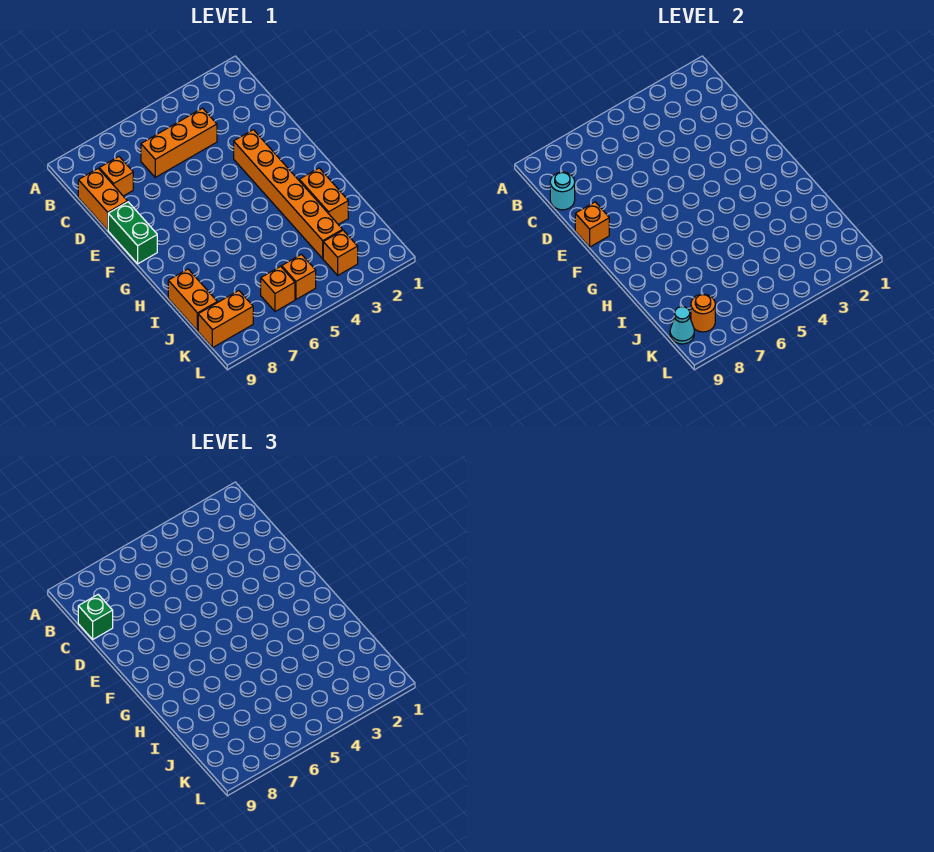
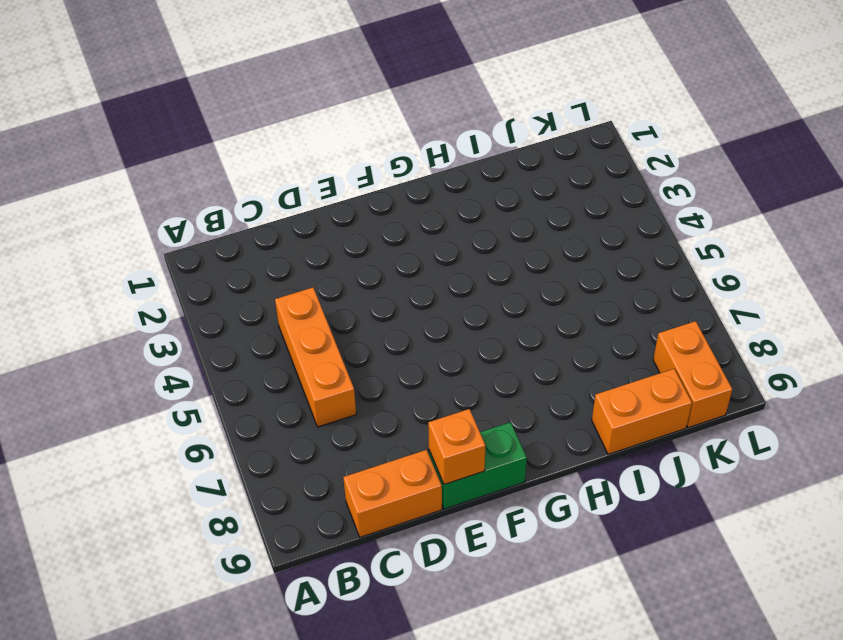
none -> orange 1x1 brick [99,157,133,196]
none -> orange 1x6 brick [234,130,343,259]
none -> orange 1x2 brick [299,168,348,224]

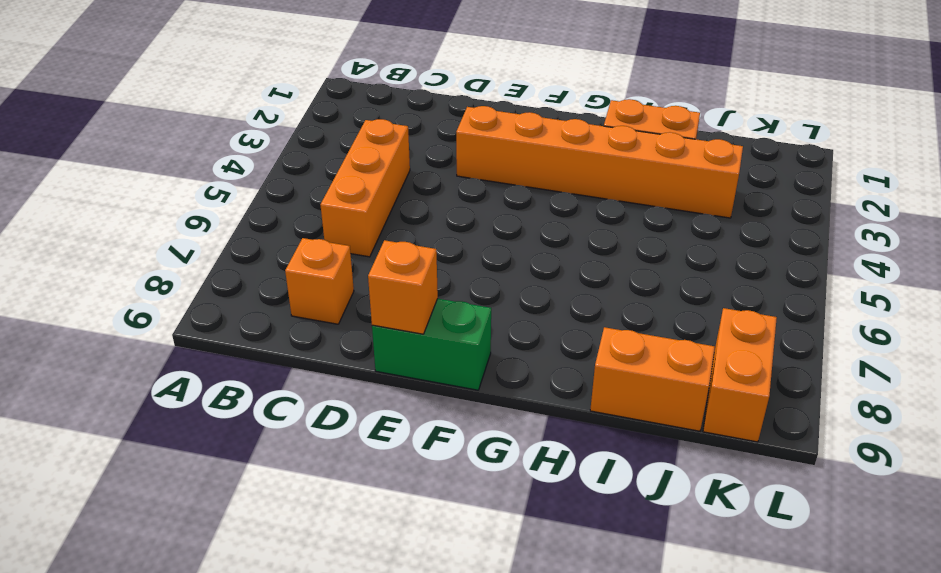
none -> orange 1x2 brick [78,169,128,230]
none -> orange 1x1 brick [323,230,358,275]
none -> orange 1x1 brick [282,254,316,299]

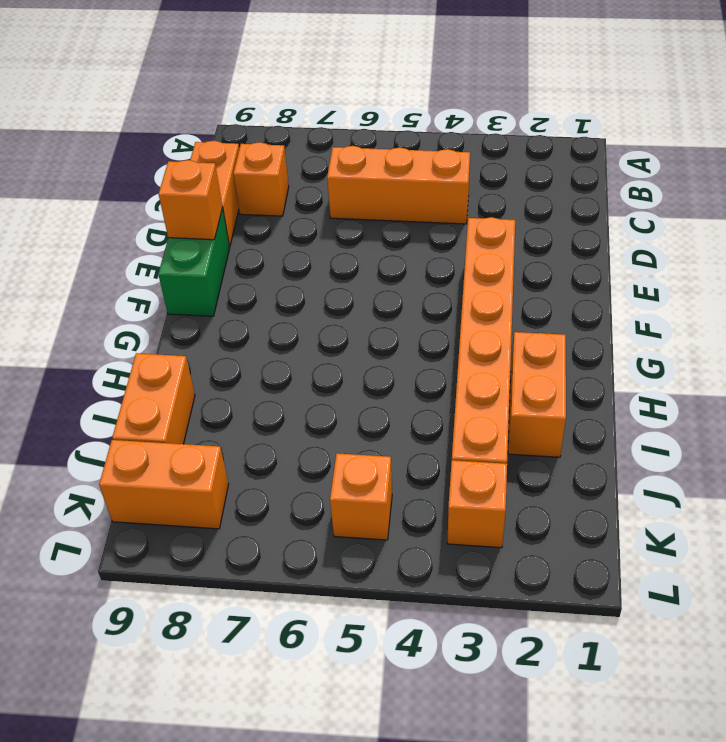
none -> orange 1x1 brick [261,266,295,312]
none -> cyan 1x1 round brick [550,172,575,210]
none -> orange 1x1 round brick [691,294,715,332]

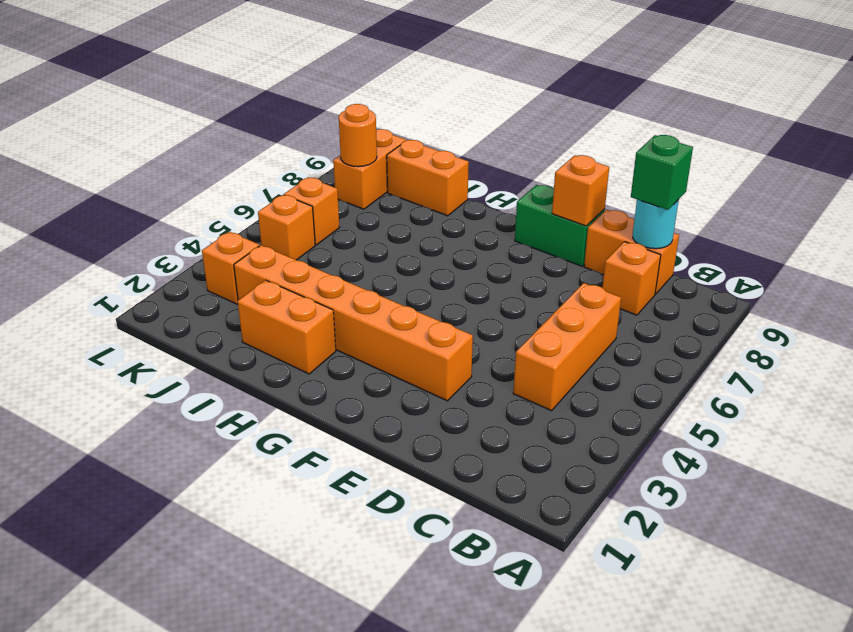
none -> cyan 1x1 cone [670,307,694,344]

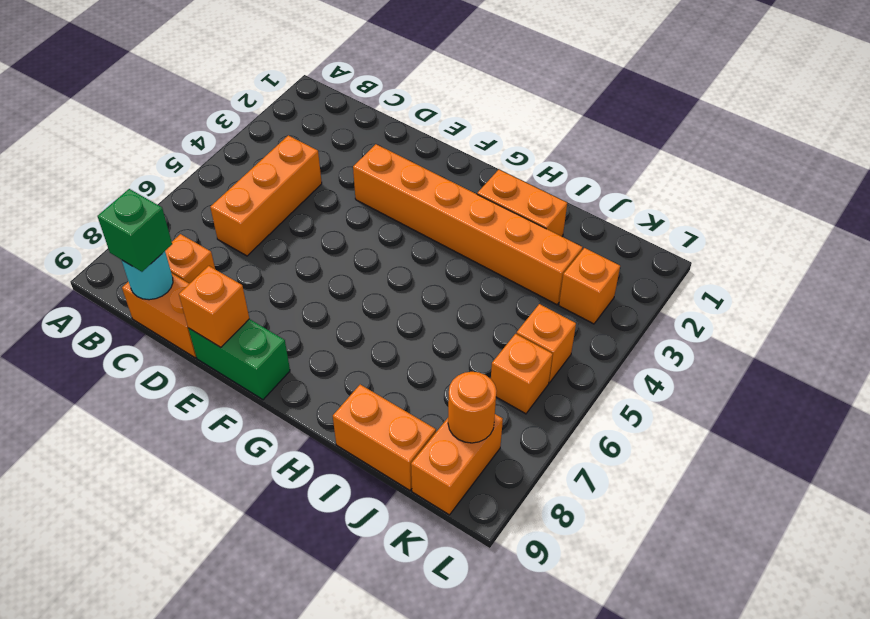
none -> cyan 1x1 cone [670,307,694,344]

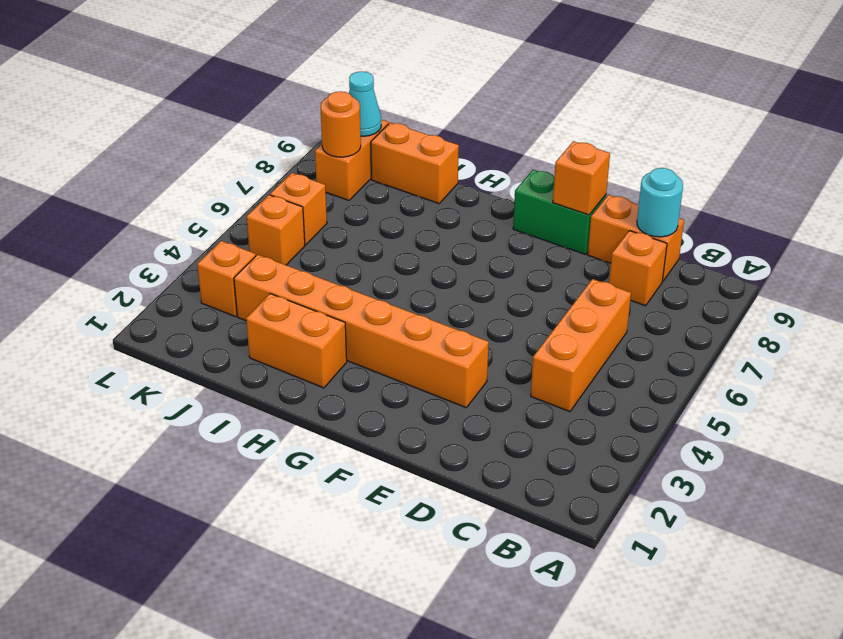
none -> green 1x1 brick [78,595,113,639]

